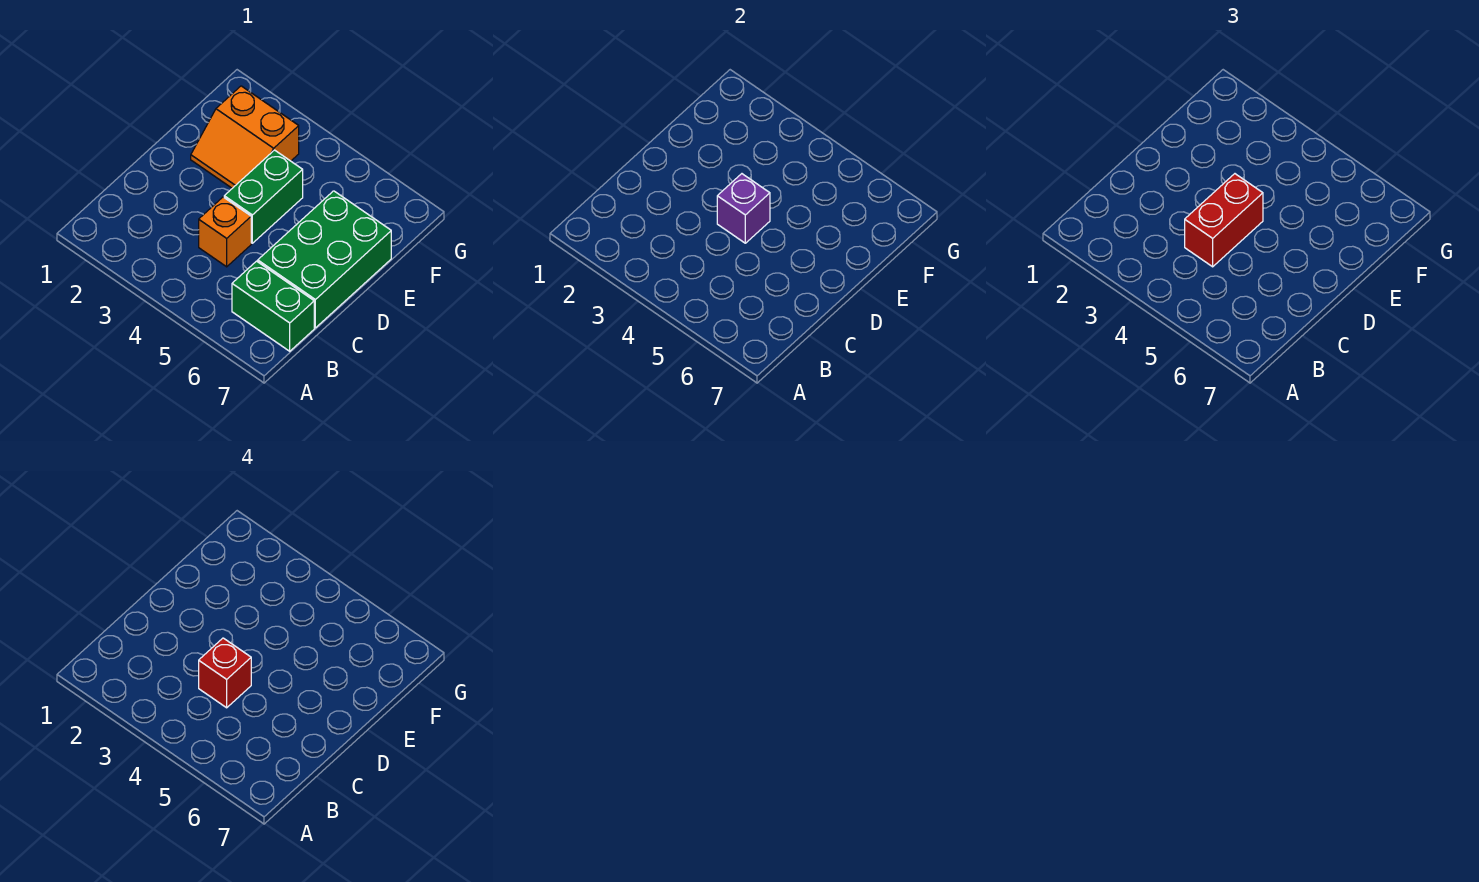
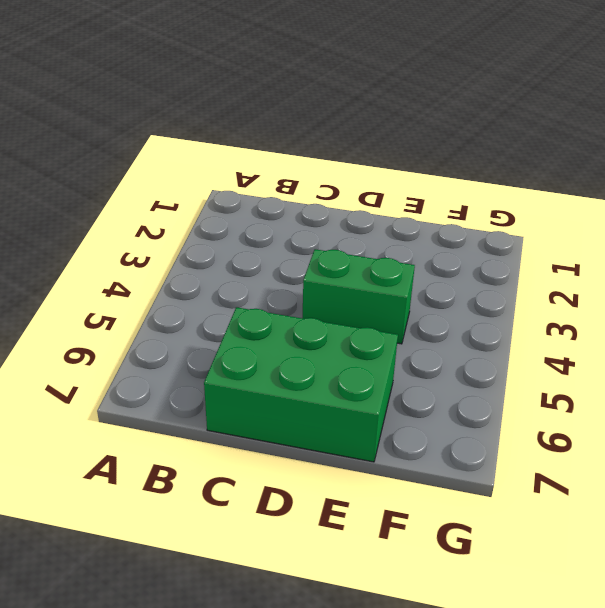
none -> green 1x2 brick [232,261,314,351]
none -> orange 1x1 brick [199,197,251,267]

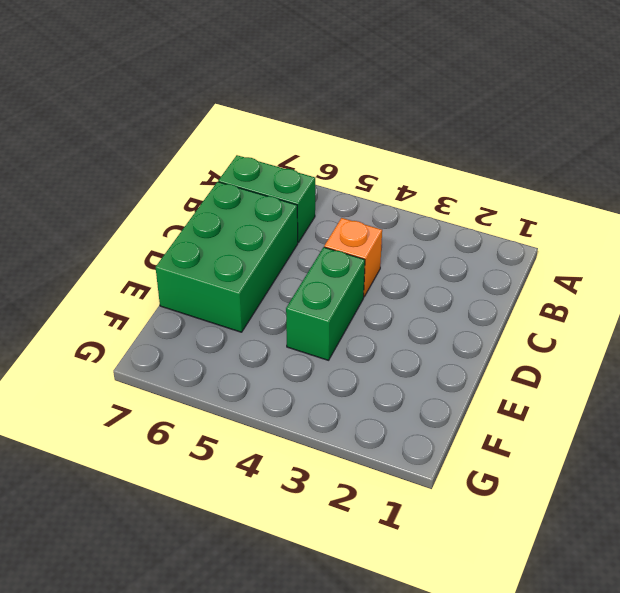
none -> orange 2x2 slope [191,86,299,188]
none -> purple 1x1 brick [717,174,770,243]

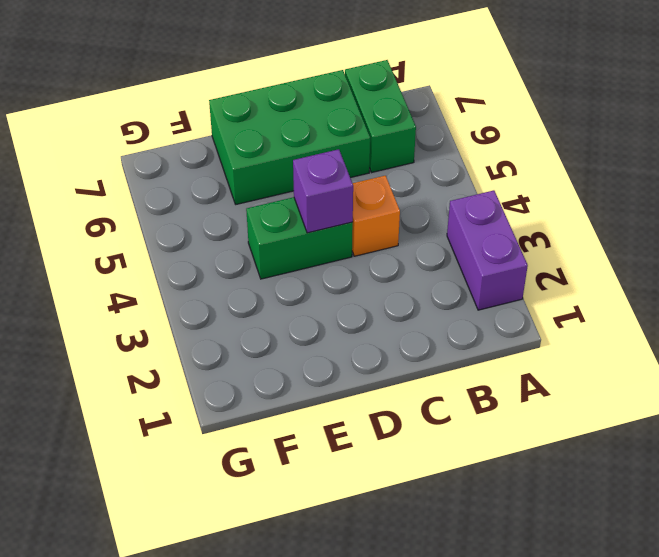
purple 1x2 brick [447,190,528,310] -> none
none -> orange 2x2 slope [191,86,299,188]
none -> red 1x2 brick [1185,174,1263,267]

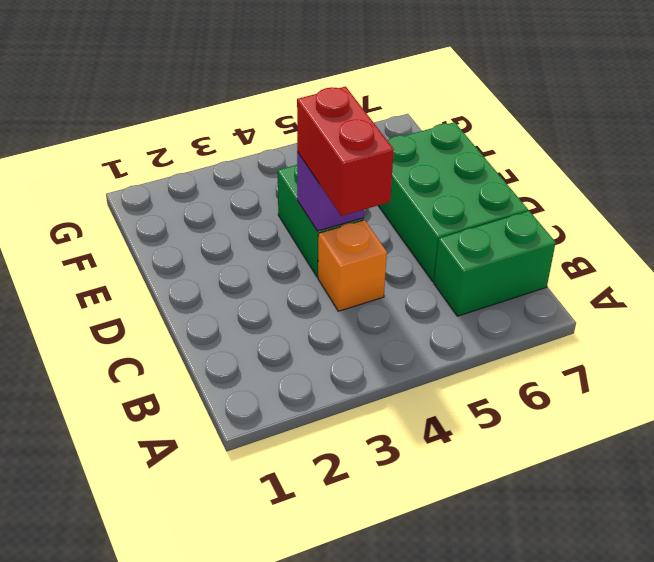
none -> orange 2x2 slope [191,86,299,188]
none -> red 1x1 brick [199,638,251,708]

